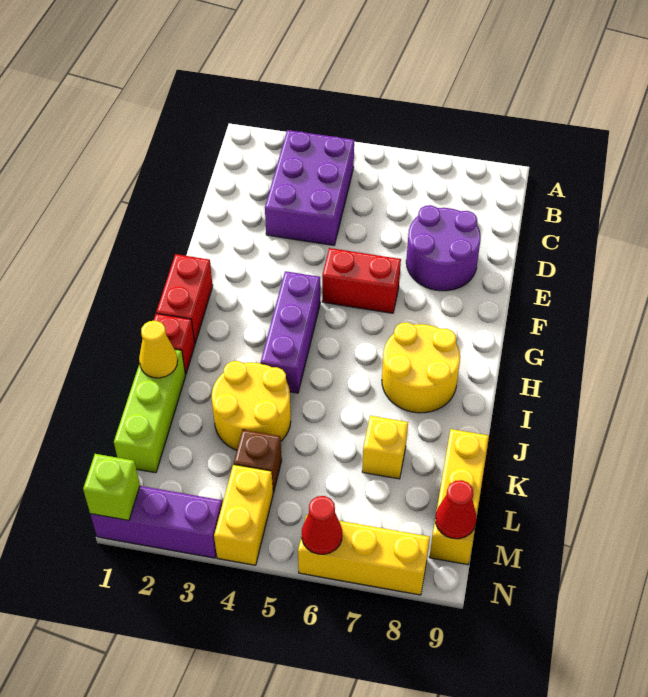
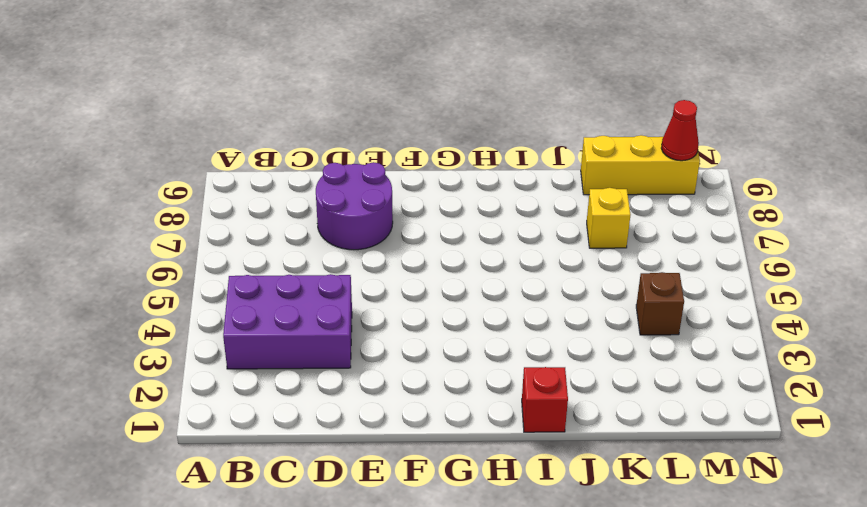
none -> red 1x2 brick [322,248,401,313]
none -> red 1x2 brick [156,254,213,343]
none -> purple 1x3 brick [261,271,320,393]

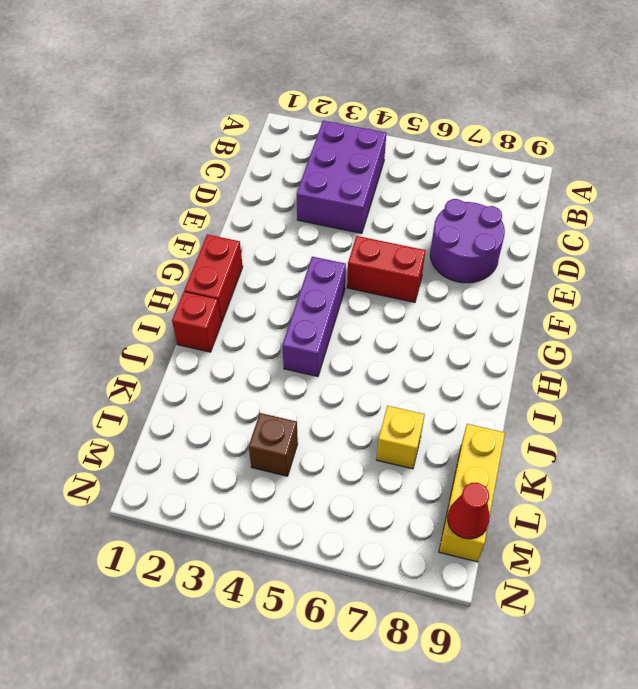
none -> yellow 2x2 round brick [382,322,460,413]
none -> lime 1x3 brick [114,349,185,473]
none -> yellow 2x2 round brick [212,361,291,450]

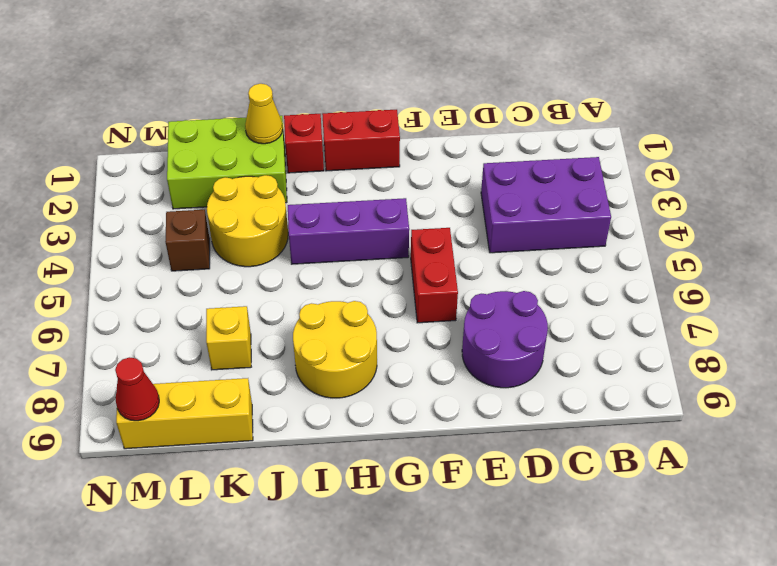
lime 2x3 brick [167,116,287,209] -> lime 1x3 brick [114,349,185,473]
none -> yellow 1x2 brick [214,464,273,565]
none -> purple 1x3 brick [90,486,222,558]
none -> yellow 1x3 brick [298,515,430,595]

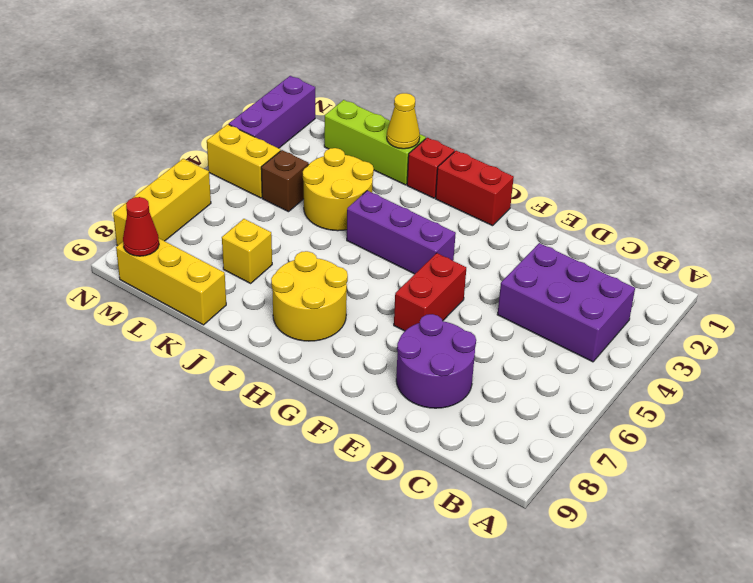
none -> lime 1x1 brick [83,454,140,520]
none -> red 1x1 cone [302,496,342,554]

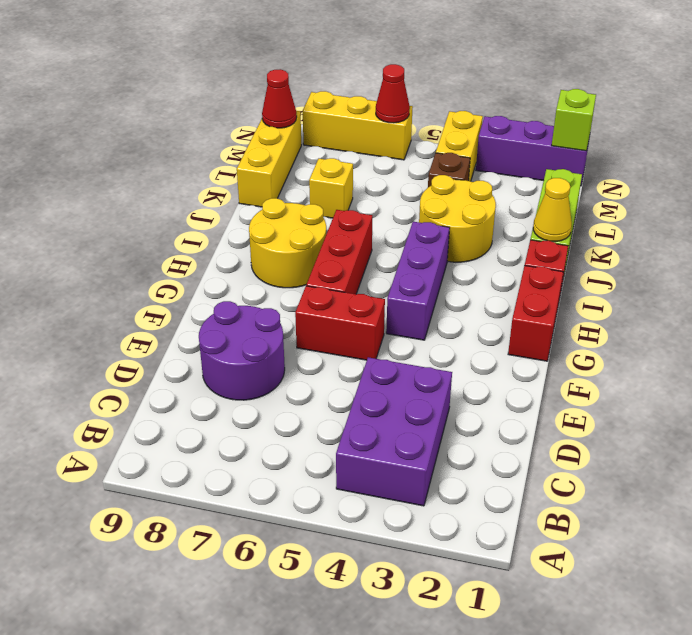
red 1x3 brick [306,210,372,294] -> none

